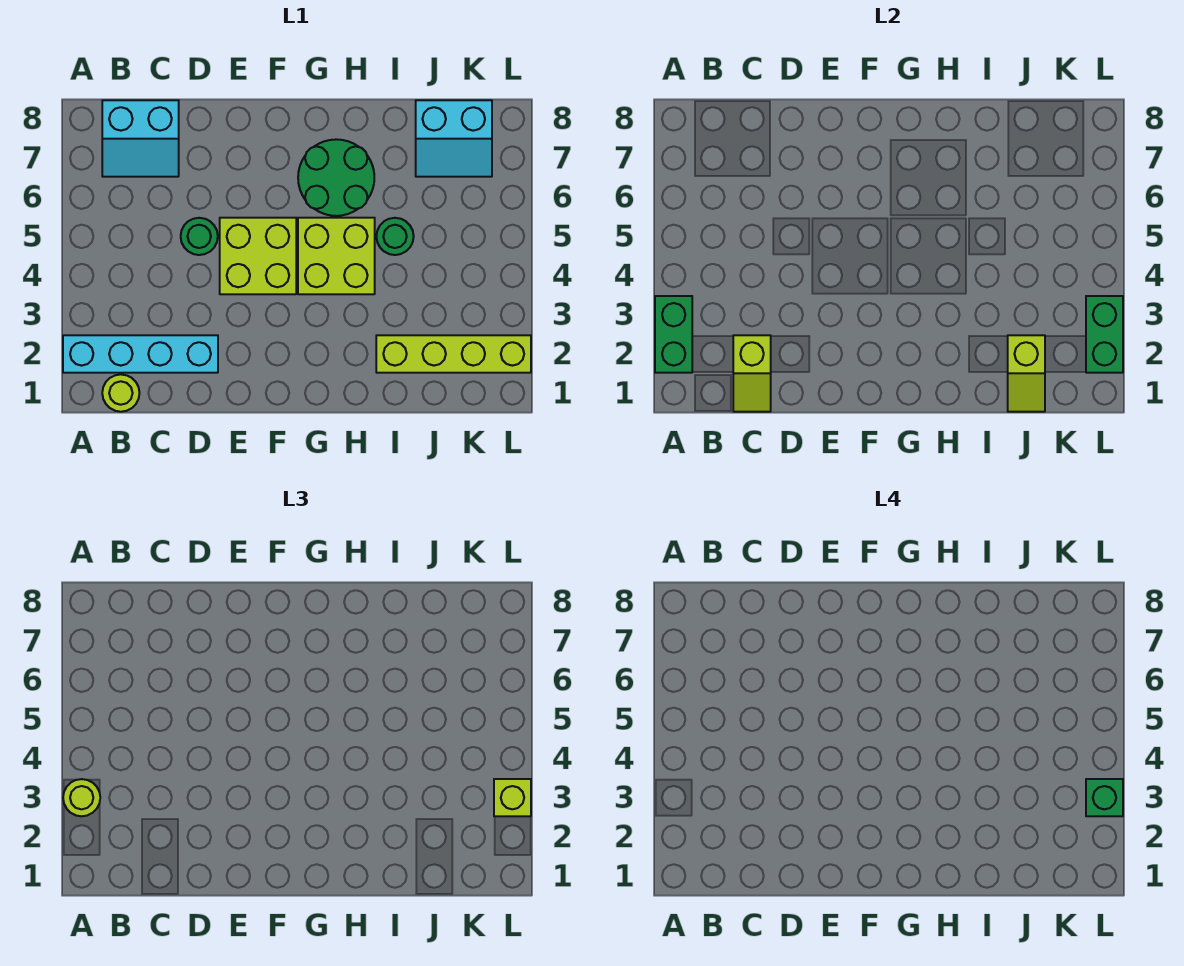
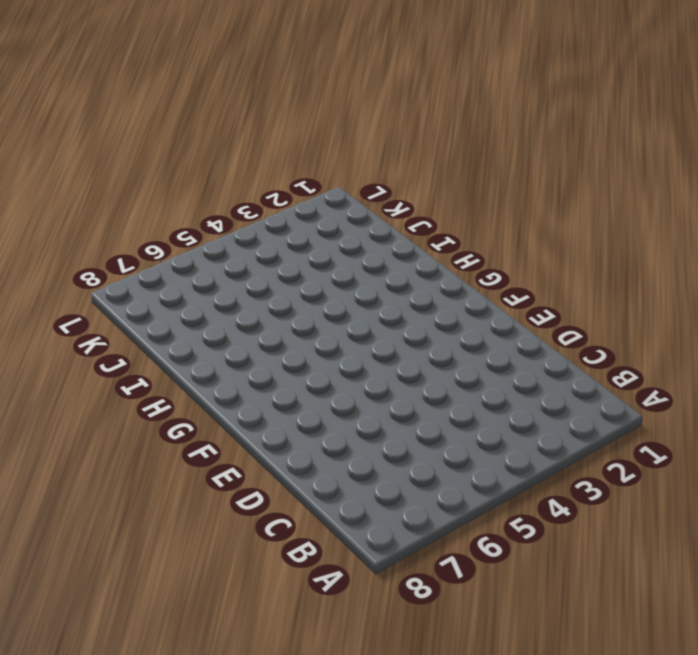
none -> cyan 1x4 brick [63,335,218,373]
none -> lime 1x1 round brick [102,374,139,412]
none -> cyan 2x2 slope [102,100,179,177]

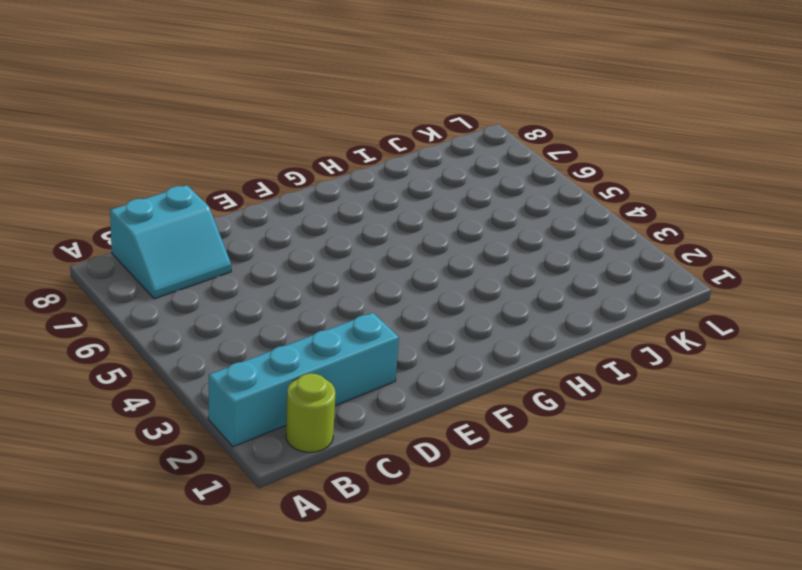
none -> green 1x1 round brick [181,218,218,255]
none -> lime 2x2 brick [220,218,296,294]
none -> lime 2x2 brick [298,218,375,294]

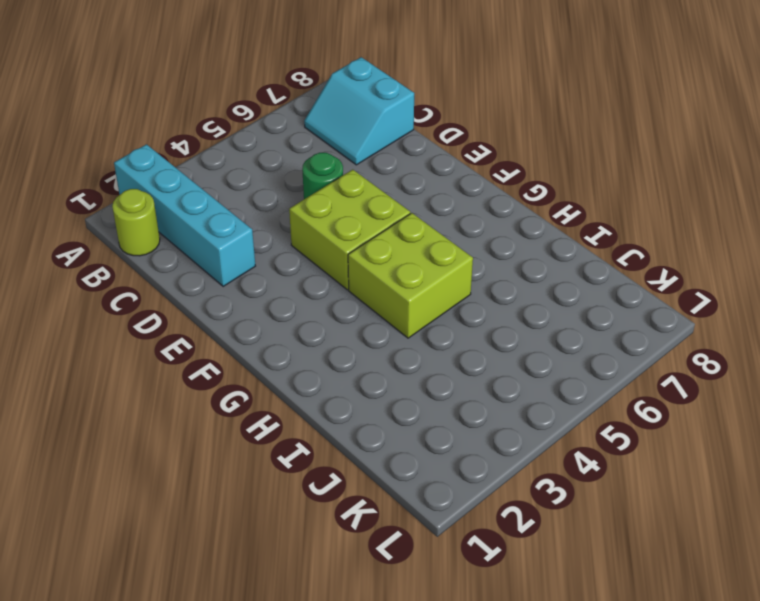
none -> green 2x2 round brick [298,139,374,216]
none -> lime 1x4 brick [376,335,531,373]
none -> green 1x1 round brick [376,218,414,255]

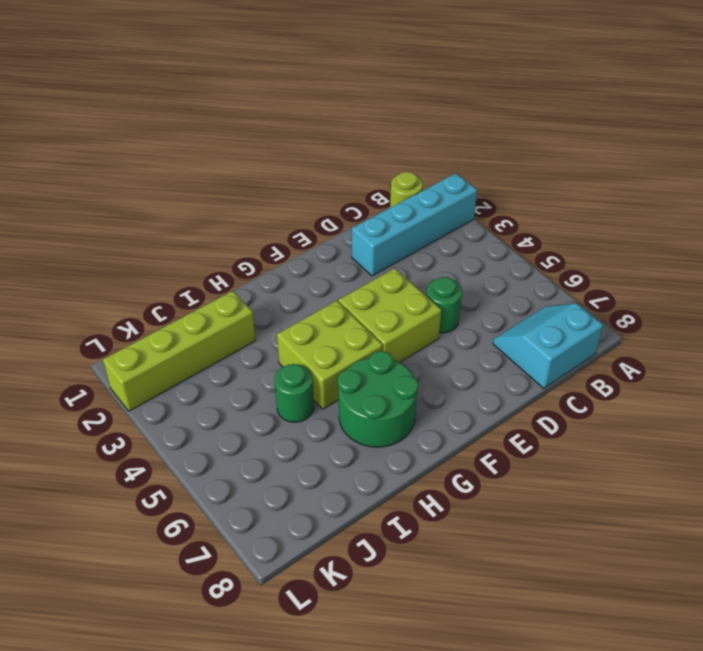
none -> cyan 2x2 slope [416,100,492,177]
none -> green 1x2 brick [655,296,692,373]
none -> lime 1x2 slope [733,335,771,412]

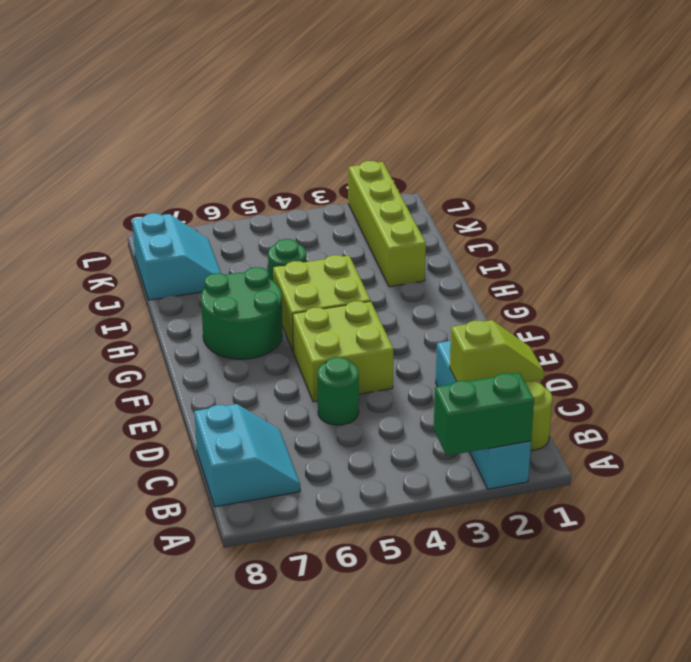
none -> lime 1x2 slope [1008,335,1045,412]
none -> green 1x2 brick [1086,296,1123,373]
none -> lime 1x1 round brick [63,779,100,816]

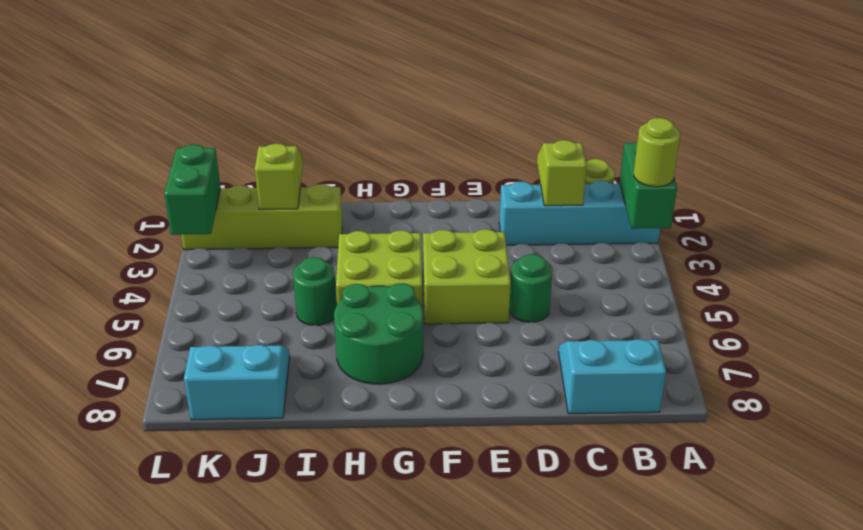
none -> lime 1x1 brick [494,779,531,816]
none -> green 1x1 brick [1086,779,1123,816]

